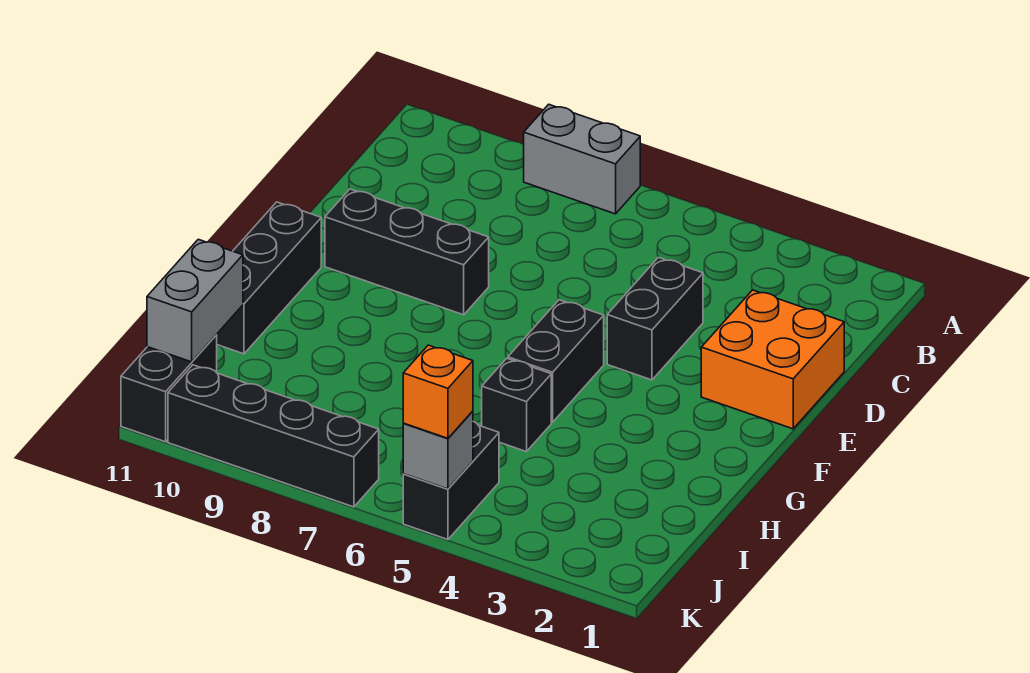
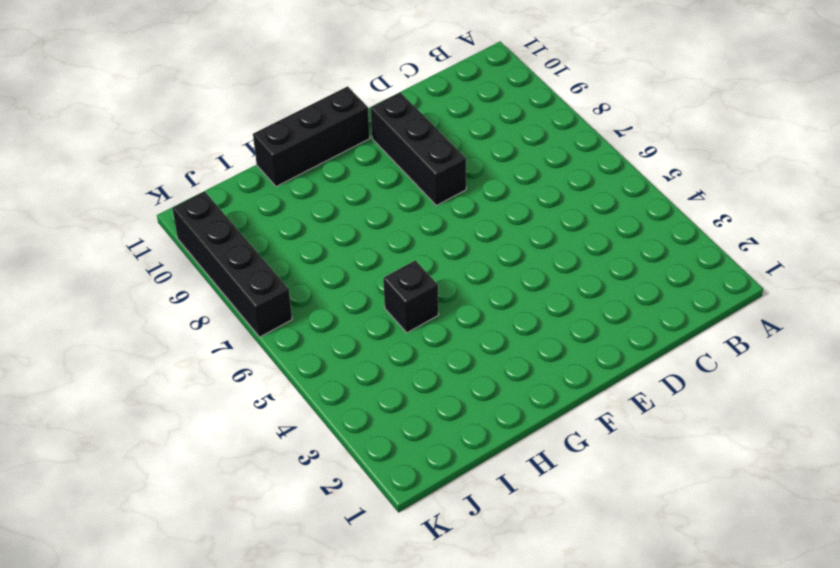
none -> grey 1x2 brick [524,104,640,214]
none -> orange 2x2 brick [701,290,844,429]
none -> black 1x2 brick [607,257,703,380]

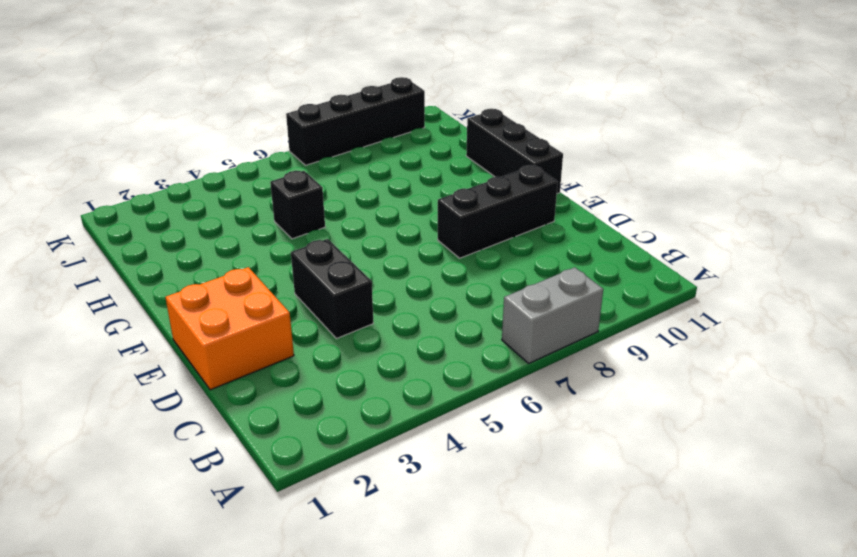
none -> black 1x2 brick [508,300,604,422]
none -> black 1x2 brick [403,422,499,539]
none -> black 1x2 brick [121,335,217,442]

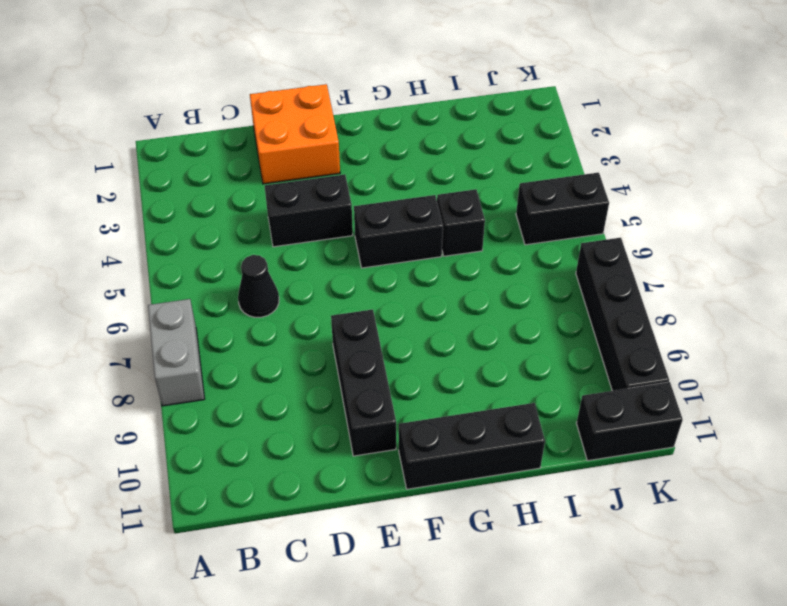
black 1x1 cone [238,255,279,317] -> none
none -> grey 1x2 brick [147,239,243,362]
none -> grey 1x1 brick [403,411,473,489]
none -> orange 1x1 brick [403,345,473,438]

